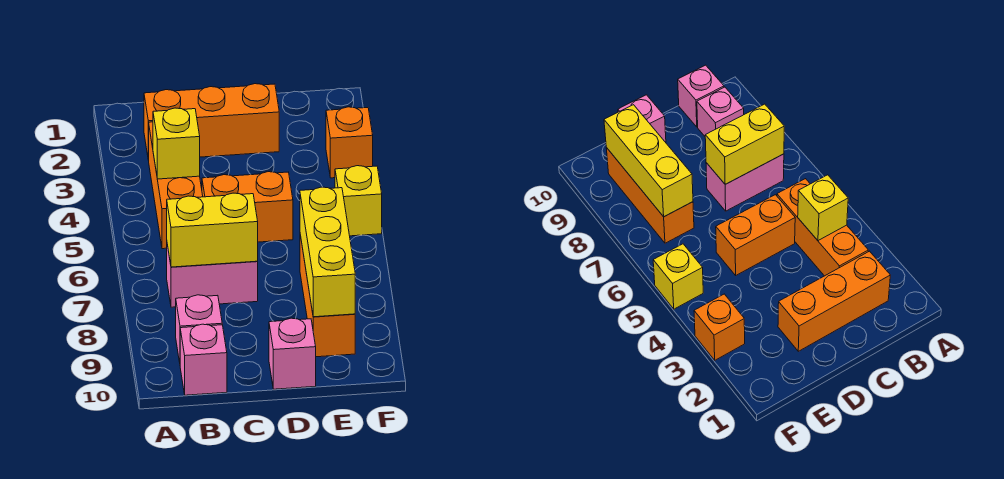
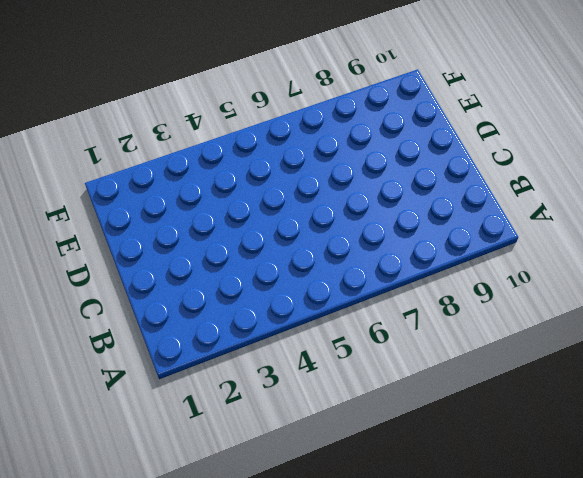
none -> orange 1x3 brick [144,84,279,160]
none -> orange 1x3 brick [149,122,203,249]
none -> pink 1x2 brick [167,245,258,307]

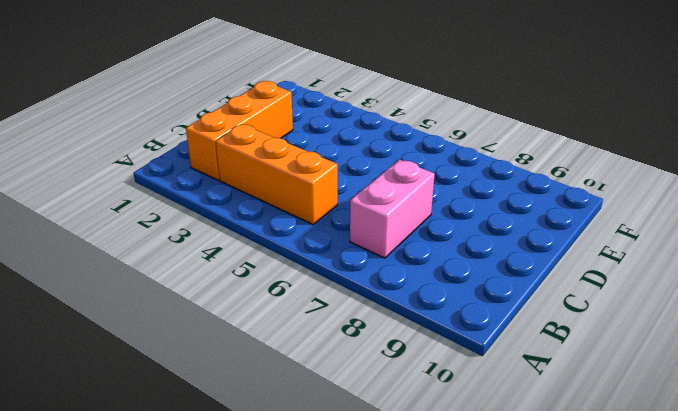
none -> pink 1x1 brick [176,295,222,362]
none -> pink 1x1 brick [180,324,227,395]
none -> orange 1x2 brick [202,172,293,242]

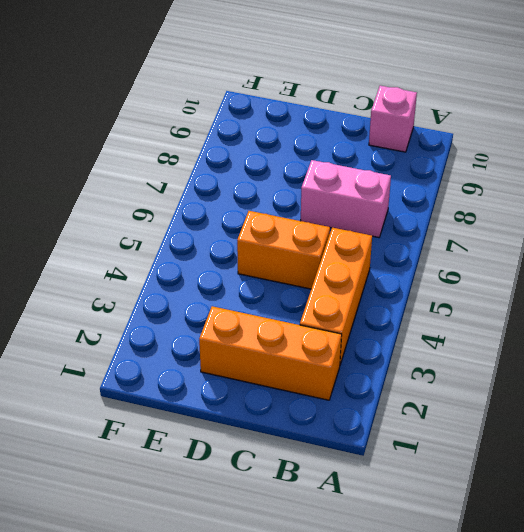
none -> pink 1x1 brick [176,295,222,362]
none -> pink 1x1 brick [269,318,316,389]
none -> orange 1x3 brick [300,235,355,357]

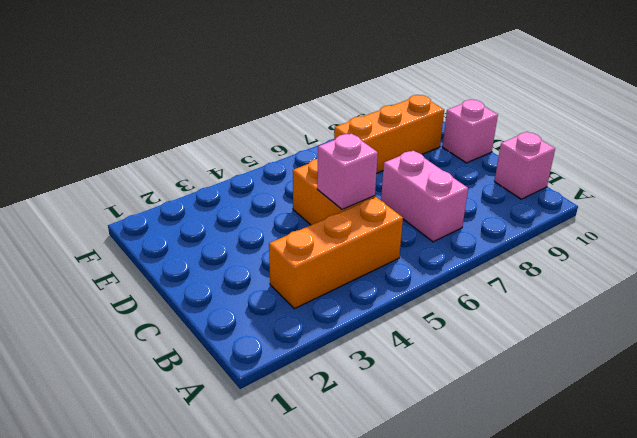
pink 1x1 brick [317,134,378,209] -> pink 1x1 brick moved to [176,295,222,362]
none -> orange 1x3 brick [144,84,279,160]
none -> orange 1x1 brick [326,107,373,178]
none -> yellow 1x1 brick [335,166,382,236]

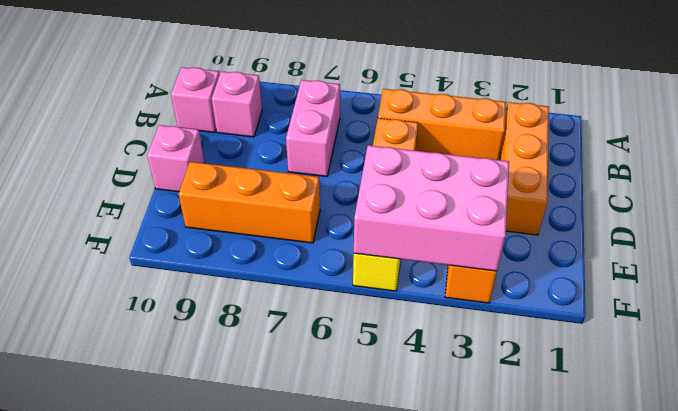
pink 2x3 brick [354,145,509,271] -> none
none -> yellow 1x1 brick [153,108,200,179]
none -> yellow 1x2 brick [167,193,258,267]
none -> yellow 1x3 brick [300,187,355,317]

